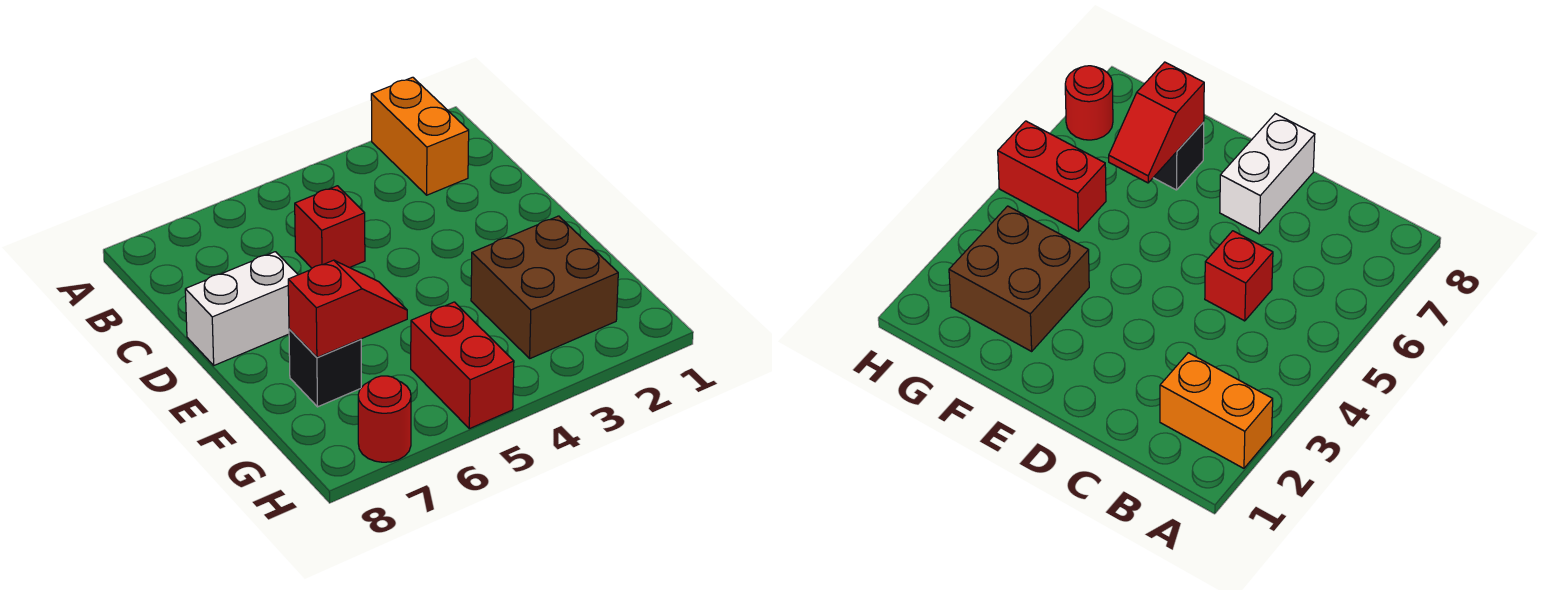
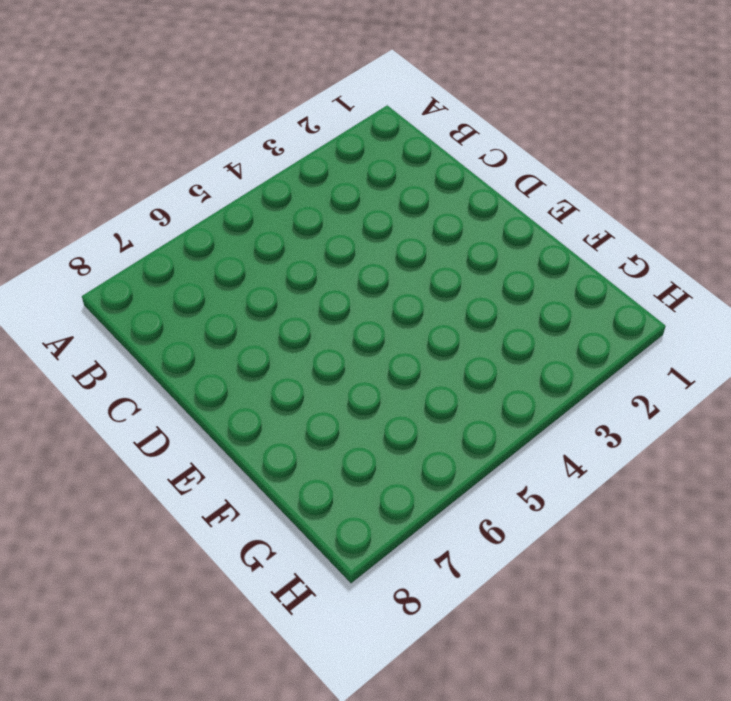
none -> orange 1x2 brick [371,77,469,195]
none -> red 1x1 brick [295,186,365,268]

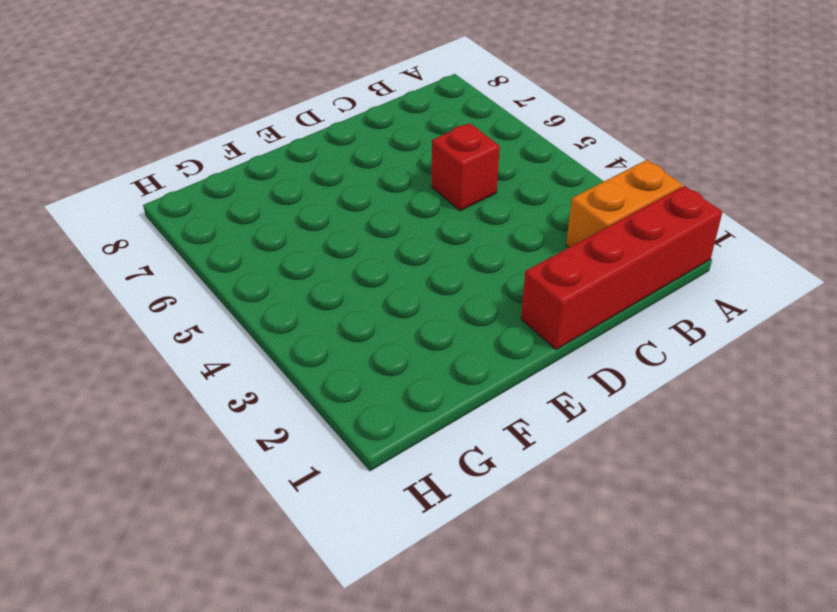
red 1x4 brick [521,186,722,349] -> none
none -> white 1x2 brick [185,252,298,365]
none -> brown 2x2 brick [471,216,618,358]

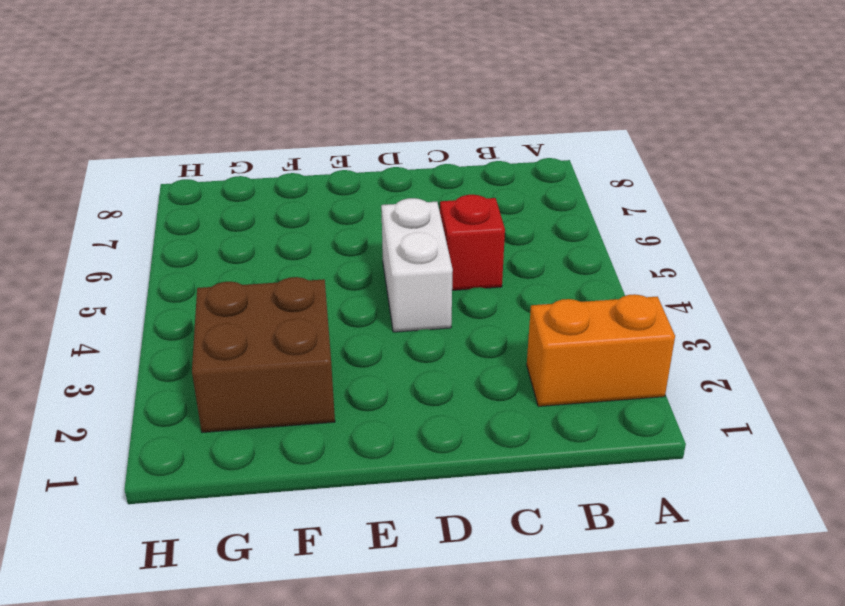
white 1x2 brick [381,198,453,332] -> white 1x2 brick moved to [185,252,298,365]
none -> black 1x1 brick [289,329,361,407]
none -> red 1x2 brick [411,302,514,429]

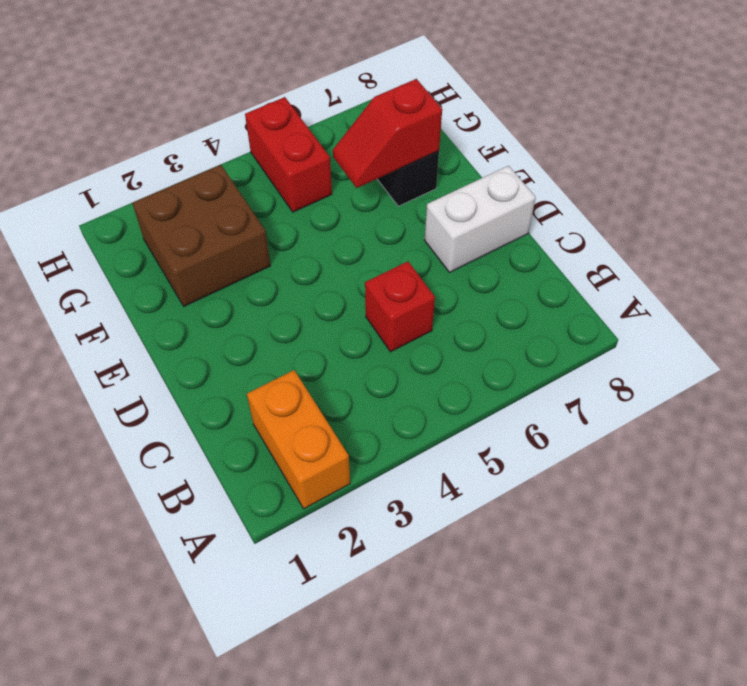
none -> red 1x1 round brick [358,376,411,462]

